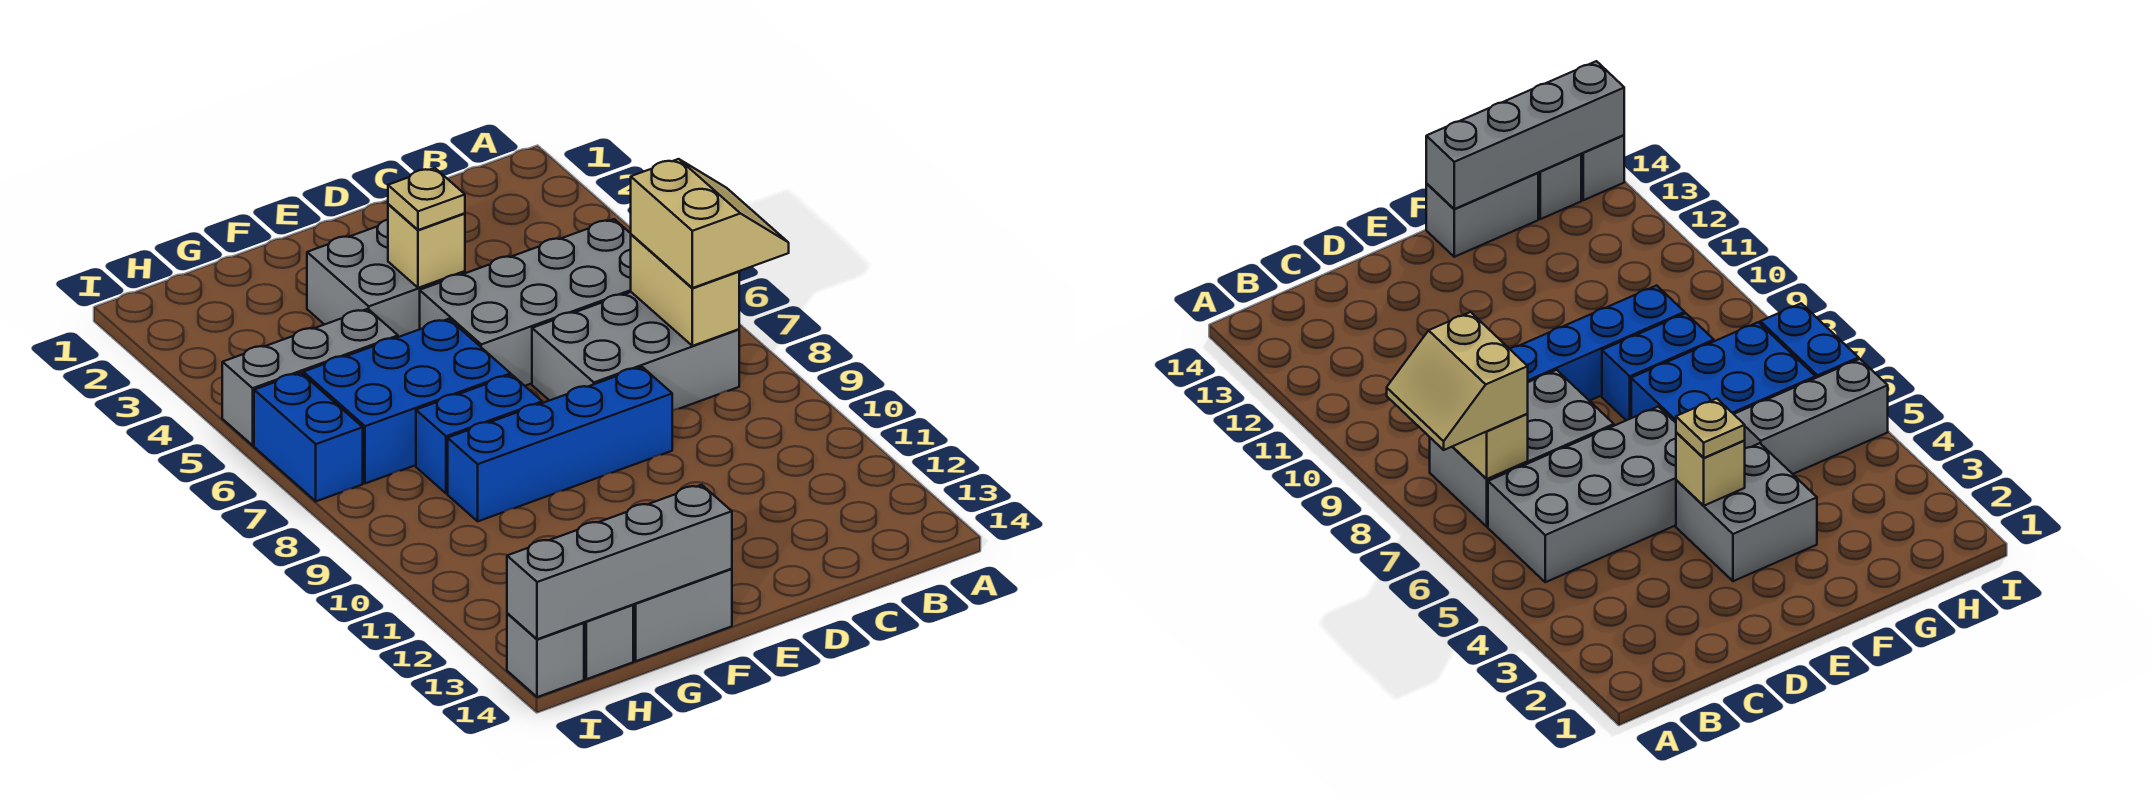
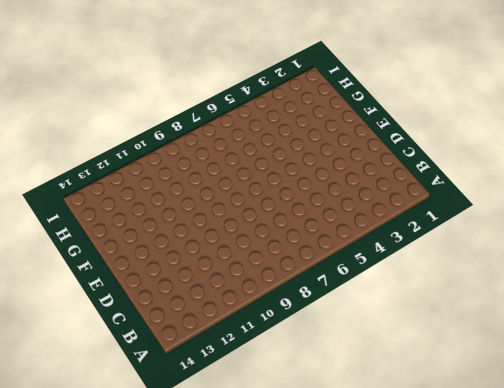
none -> grey 2x4 brick [420,219,631,386]
none -> grey 2x3 brick [532,292,739,411]
none -> blue 1x4 brick [448,367,672,521]

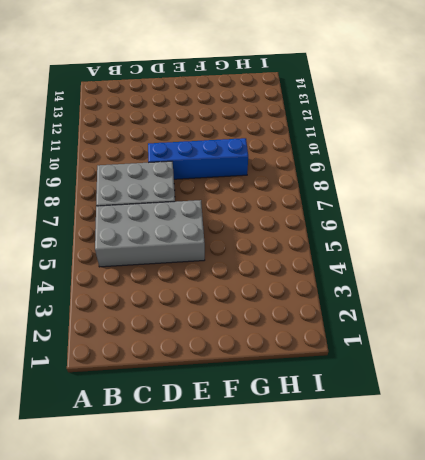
none -> grey 2x2 brick [307,220,465,337]
none -> blue 2x3 brick [303,319,511,483]
none -> blue 1x2 brick [416,375,542,493]

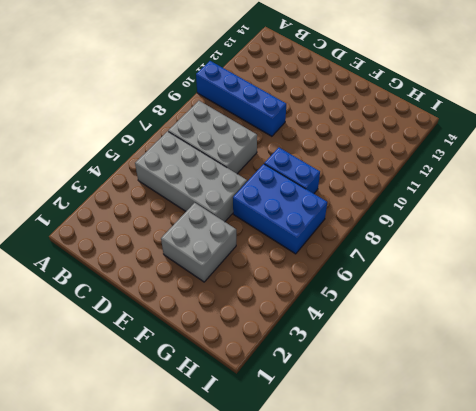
blue 1x4 brick [196,61,286,136] -> blue 1x4 brick moved to [448,367,672,521]
none -> grey 1x2 brick [633,569,732,661]
none -> grey 1x3 brick [222,309,398,445]
none -> grey 1x1 brick [584,605,633,679]

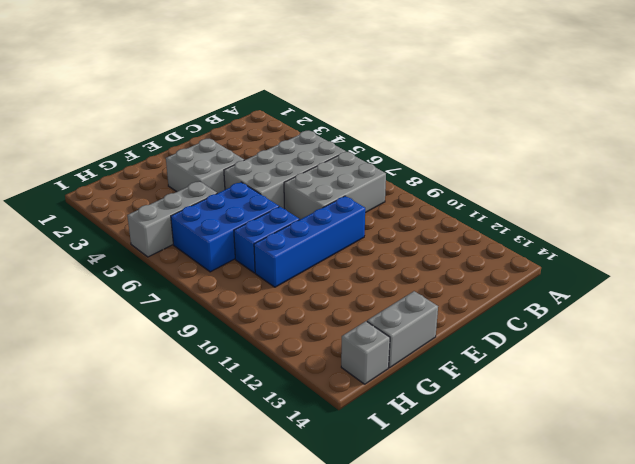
none -> blue 1x2 brick [254,373,363,501]
none -> grey 1x1 brick [507,613,584,697]
none -> tan 1x2 brick [631,234,739,346]

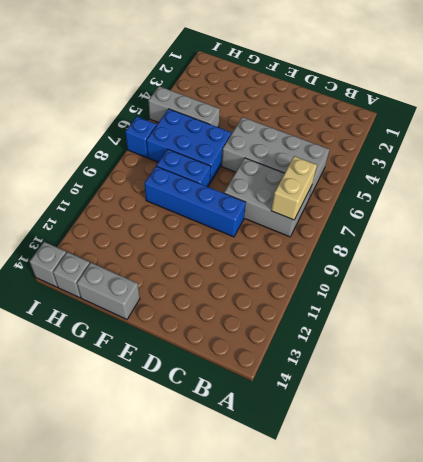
blue 1x1 brick [125,116,157,158] -> blue 1x2 brick [254,373,363,501]
none -> grey 2x2 brick [307,220,465,337]
none -> tan 1x1 brick [388,204,465,288]
none -> grey 1x4 brick [507,485,732,639]

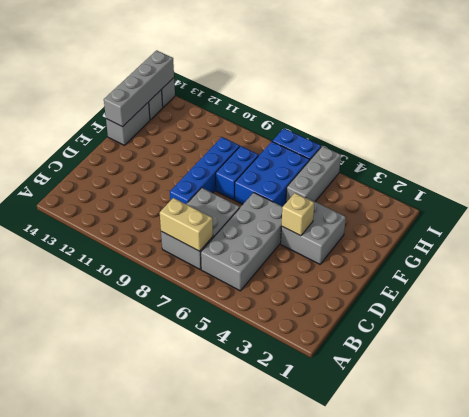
none -> tan 2x2 slope [631,159,789,288]
none -> tan 1x1 plate [388,168,465,230]

